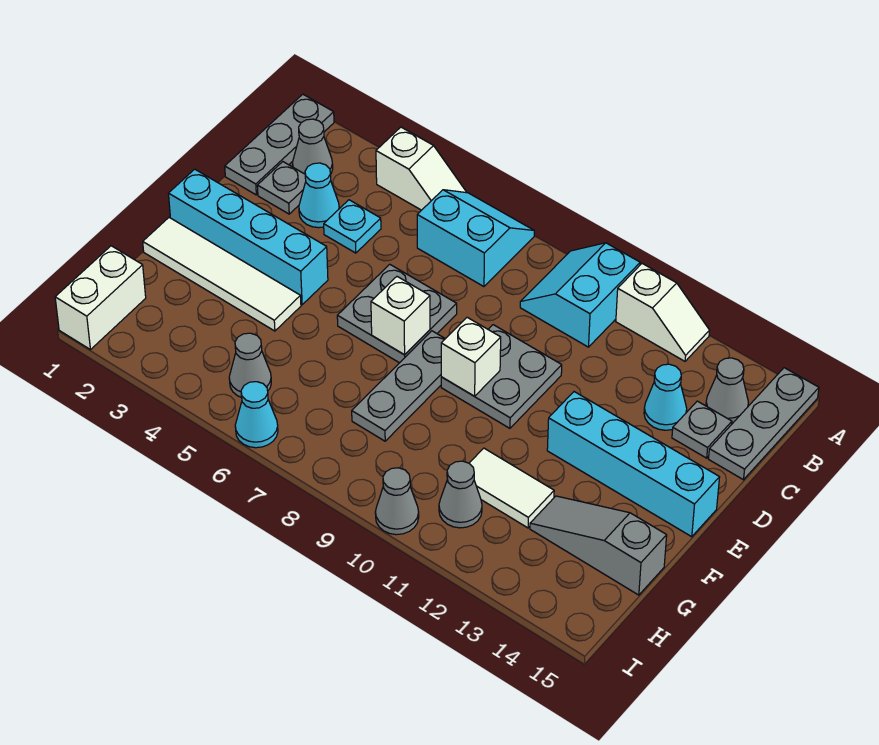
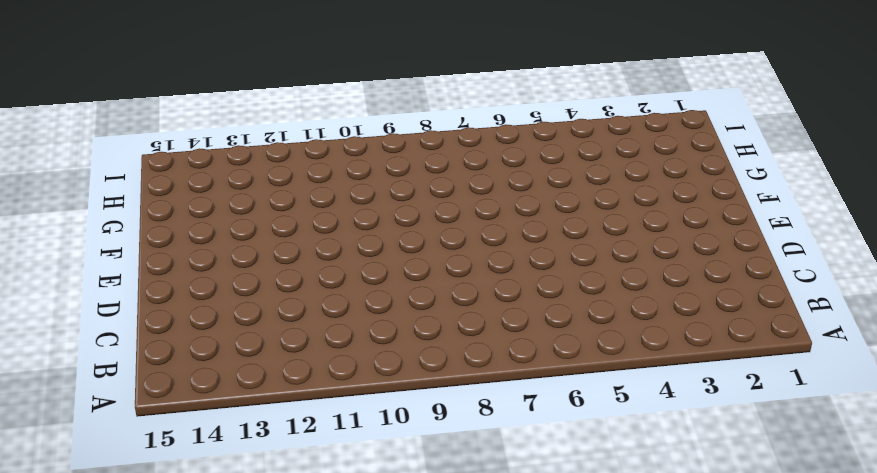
none -> grey 1x3 plate [225,94,334,195]
none -> white 1x2 slope [376,127,466,210]
none -> cyan 2x2 slope [417,190,534,287]

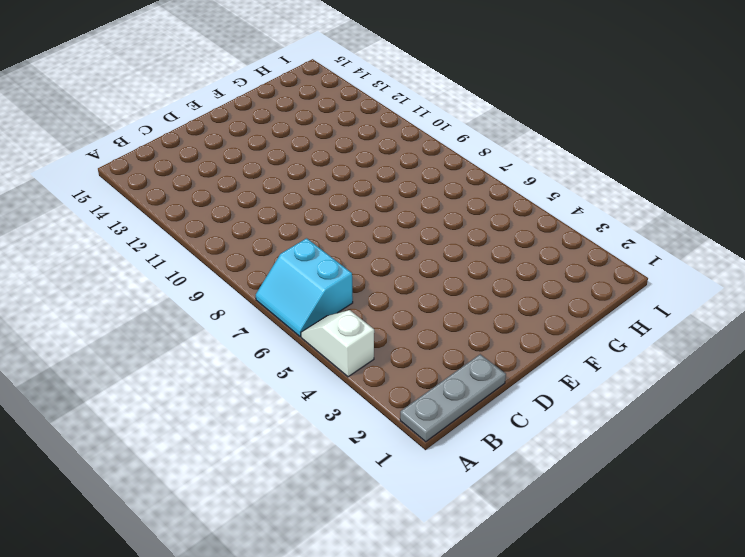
none -> cyan 2x2 slope [520,243,640,347]
none -> white 1x2 slope [616,264,710,361]
none -> grey 1x3 plate [709,368,819,480]

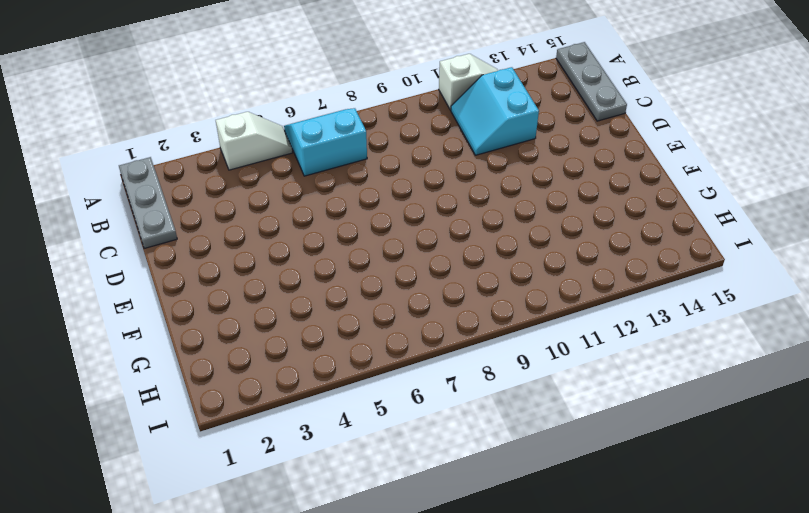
cyan 2x2 slope [451,67,539,155] -> cyan 2x2 slope moved to [520,243,640,347]
none -> grey 1x1 cone [292,119,333,174]
none -> grey 1x1 cone [706,358,748,423]
none -> grey 1x1 plate [257,162,306,214]

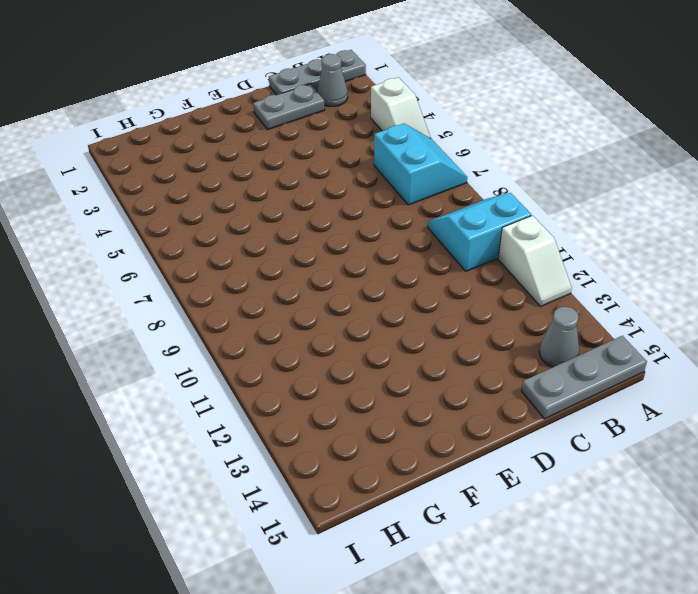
grey 1x2 plate [253,84,325,129] -> grey 1x1 plate [257,162,306,214]
none -> cyan 1x1 cone [299,163,339,228]
none -> cyan 1x1 plate [324,200,381,253]
none -> cyan 1x1 cone [644,364,687,430]

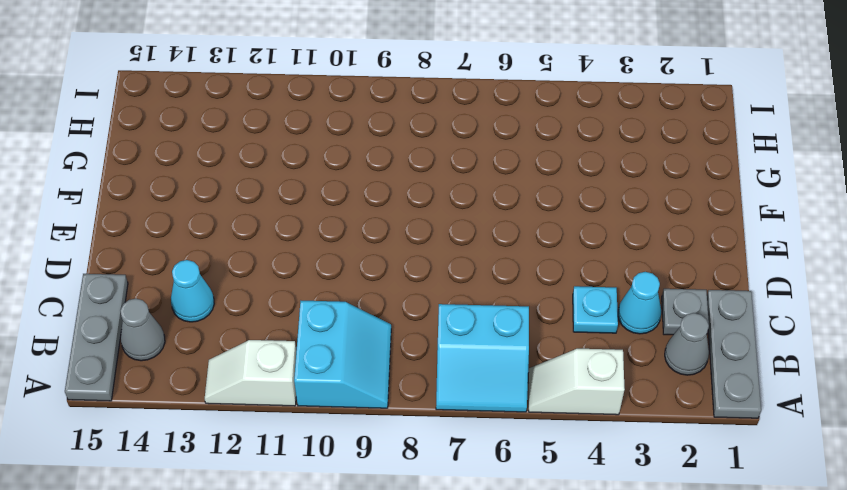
none -> grey 1x1 plate [672,401,732,458]
none -> grey 2x2 plate [337,264,457,363]
none -> grey 2x2 plate [441,325,562,428]

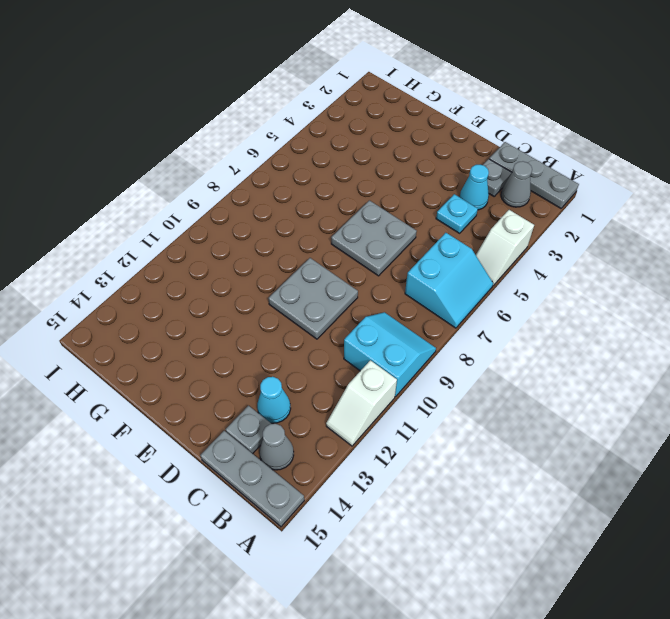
none -> cyan 1x4 brick [168,169,328,305]
none -> grey 1x3 plate [352,331,445,441]
none -> cyan 1x4 brick [547,392,720,537]

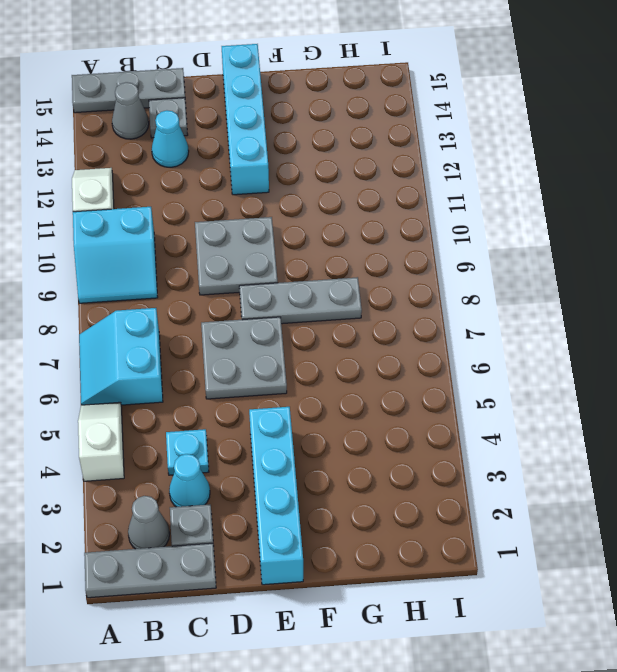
none -> white 1x4 tile [143,218,301,331]
none -> white 1x2 tile [469,448,554,528]
none -> grey 1x3 slope [530,496,667,595]

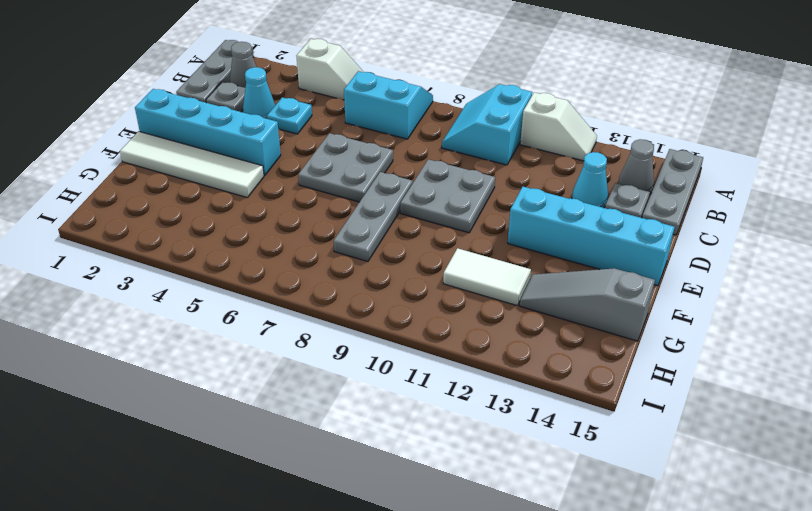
none -> white 1x2 brick [55,246,146,350]
none -> grey 1x1 cone [229,333,271,398]
none -> grey 1x1 cone [439,461,482,528]

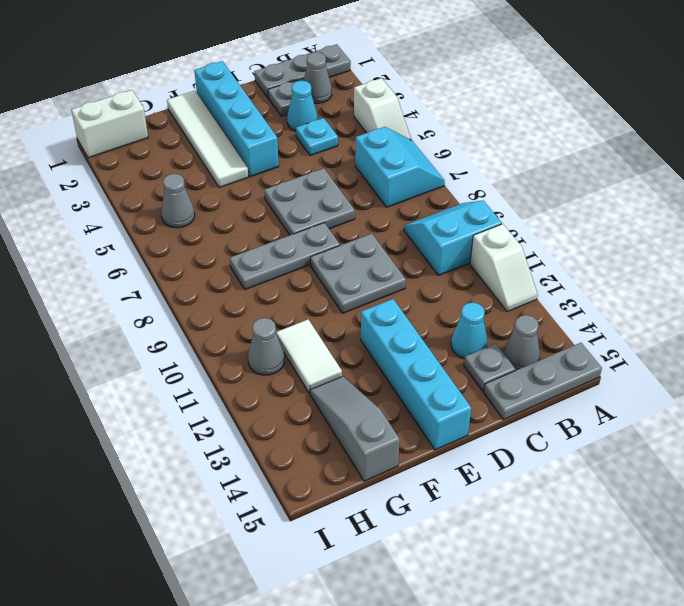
none -> cyan 1x1 cone [235,382,278,448]
none -> grey 1x1 cone [375,468,419,535]
none -> white 1x1 brick [371,277,430,355]

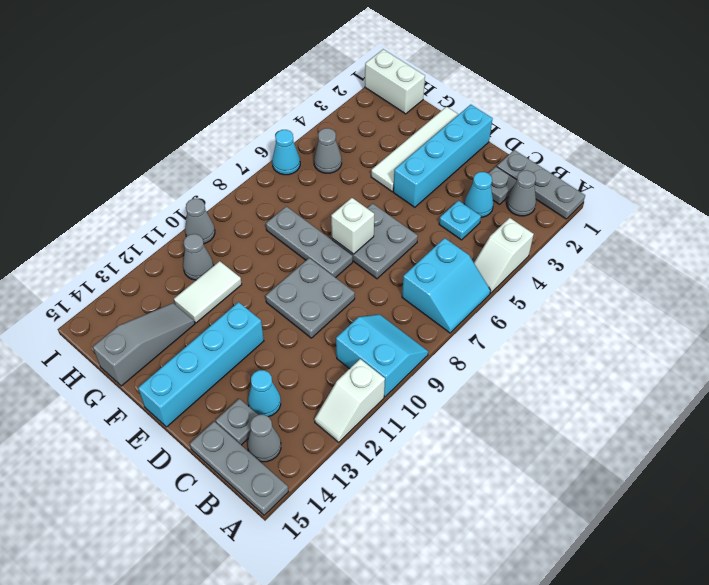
none -> white 1x1 brick [441,317,501,396]

